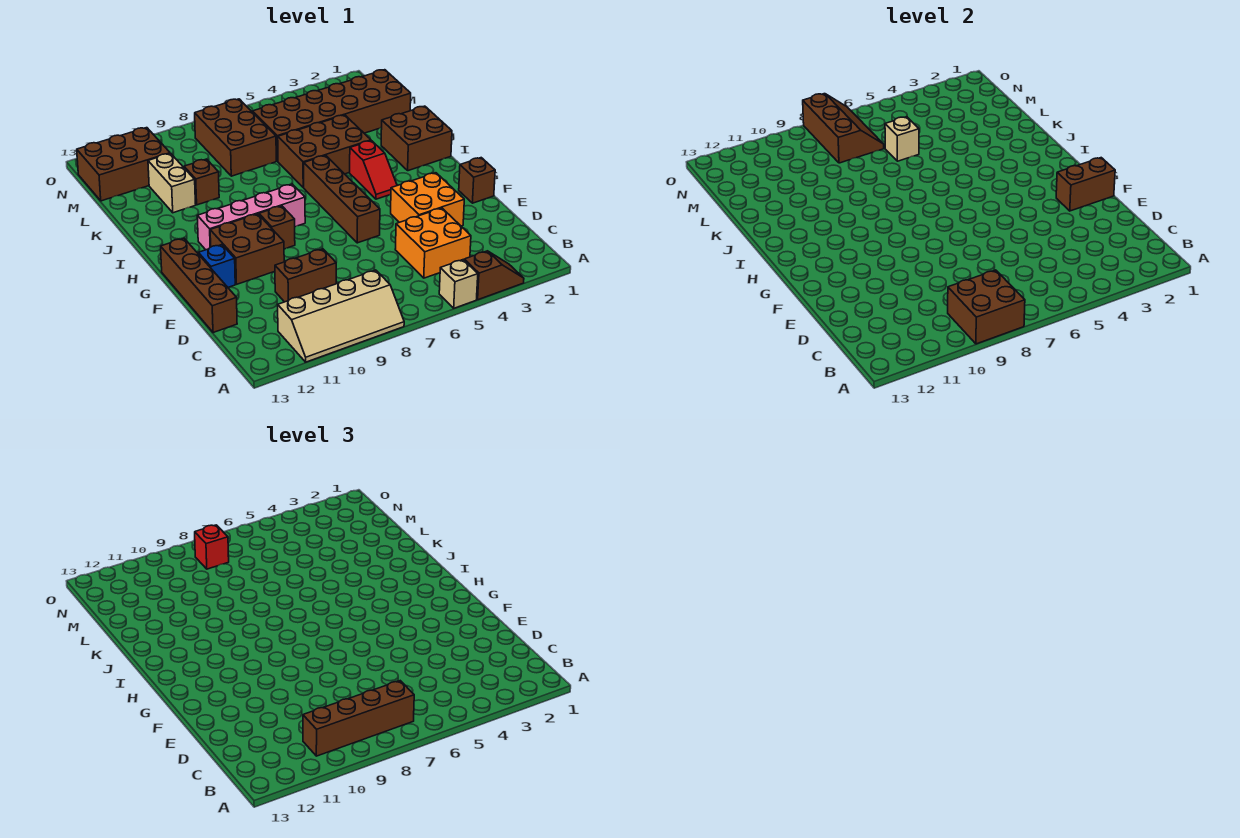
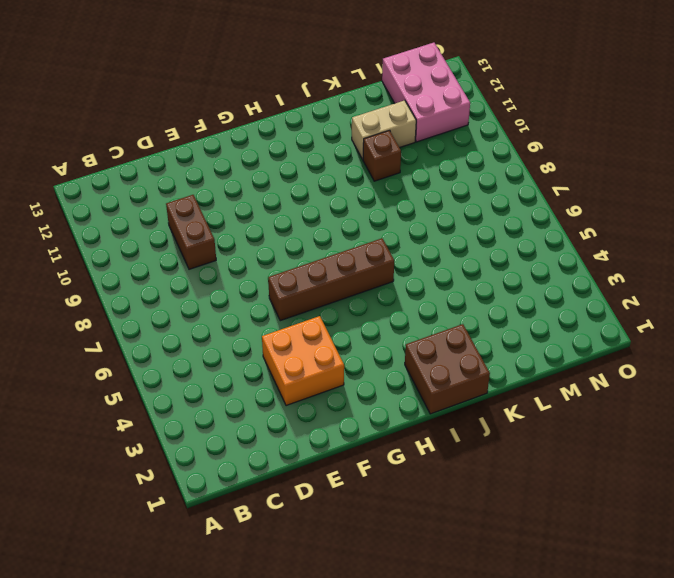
pink 2x3 brick [382,43,470,142] -> brown 2x3 brick [77,128,170,201]
none -> brown 1x2 slope [464,251,524,300]
none -> tan 1x1 brick [439,260,478,308]
none -> tan 2x4 slope [278,270,404,362]

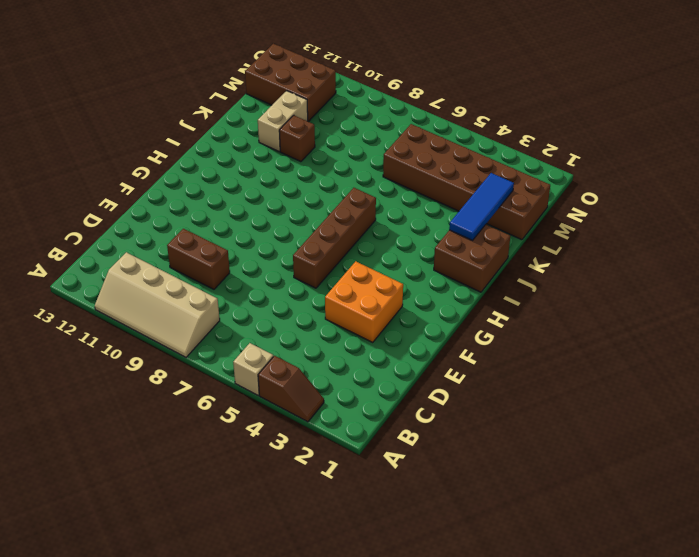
blue 1x3 tile [449,173,514,240] -> none
none -> orange 2x2 brick [395,208,471,278]
none -> brown 1x4 brick [161,238,237,333]
none -> brown 1x1 brick [459,158,495,203]

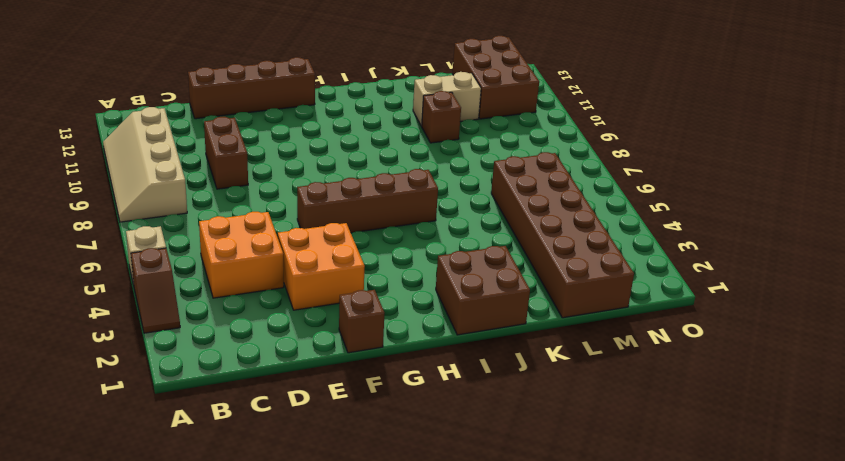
none -> brown 2x2 brick [210,214,284,284]
none -> blue 1x1 brick [198,245,235,287]
none -> brown 1x1 brick [259,206,295,249]

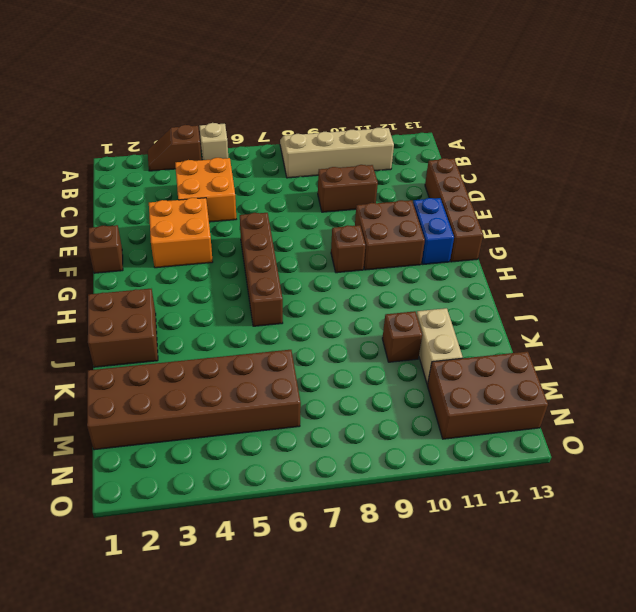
blue 1x2 brick [413,198,454,264] -> blue 1x1 brick [198,245,235,287]
none -> red 1x2 slope [350,141,397,199]
none -> pink 1x4 brick [197,184,305,250]
none -> brown 2x3 brick [278,115,371,187]

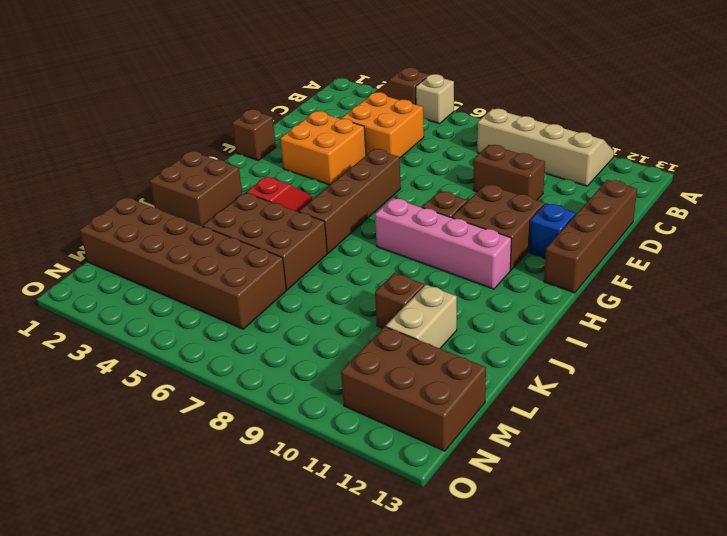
none -> brown 2x3 brick [195,99,276,176]
none -> brown 2x2 brick [948,270,1025,344]
none -> brown 1x2 brick [1056,158,1115,211]

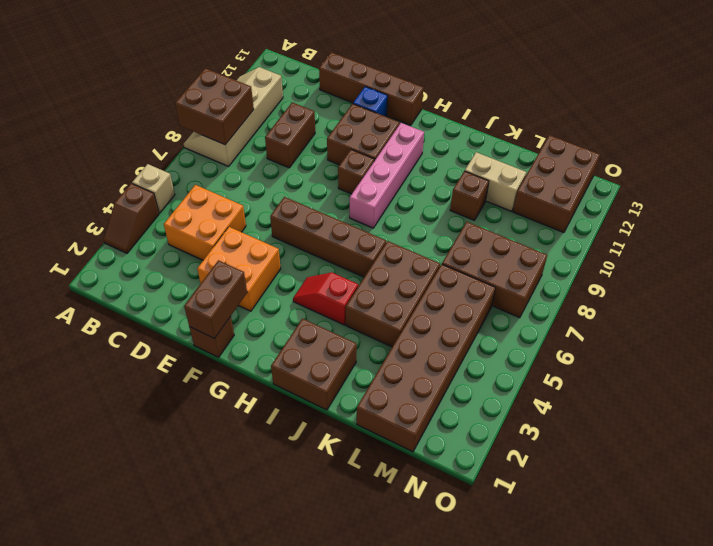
none -> tan 1x1 brick [885,117,919,161]
none -> brown 2x3 slope [803,94,884,163]
none -> brown 1x4 brick [303,681,414,756]

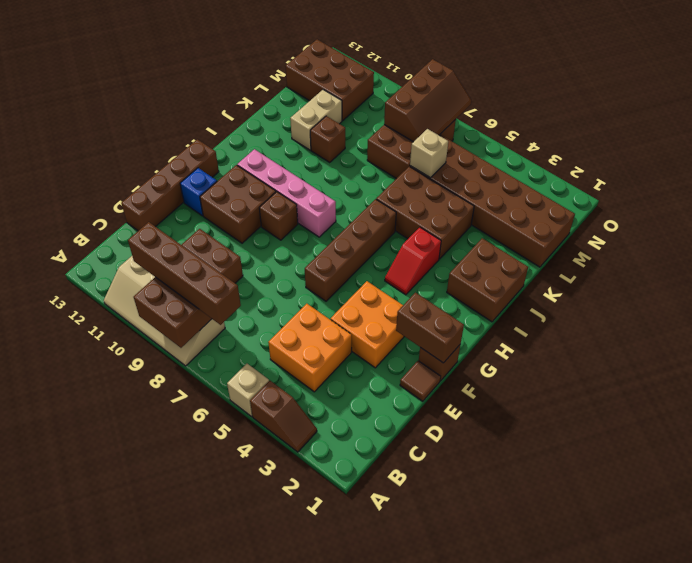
brown 1x1 tile [400,361,441,401] -> none
none -> red 1x1 brick [195,525,229,569]

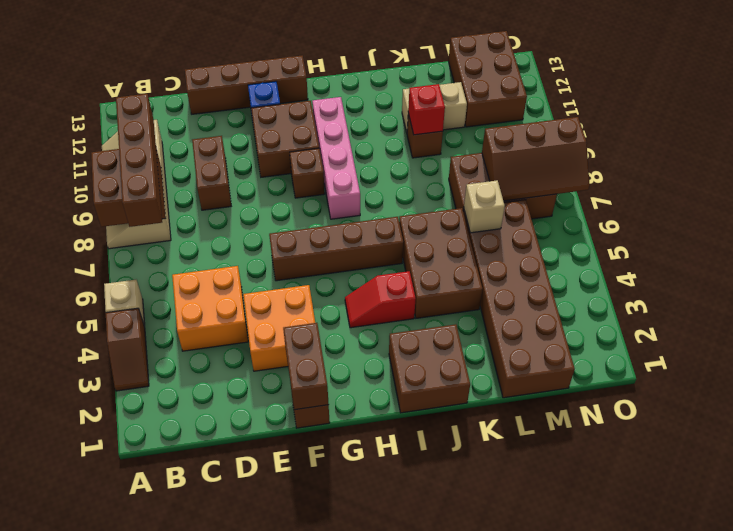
red 1x1 brick [408,84,445,135] -> red 1x1 brick moved to [195,525,229,569]

